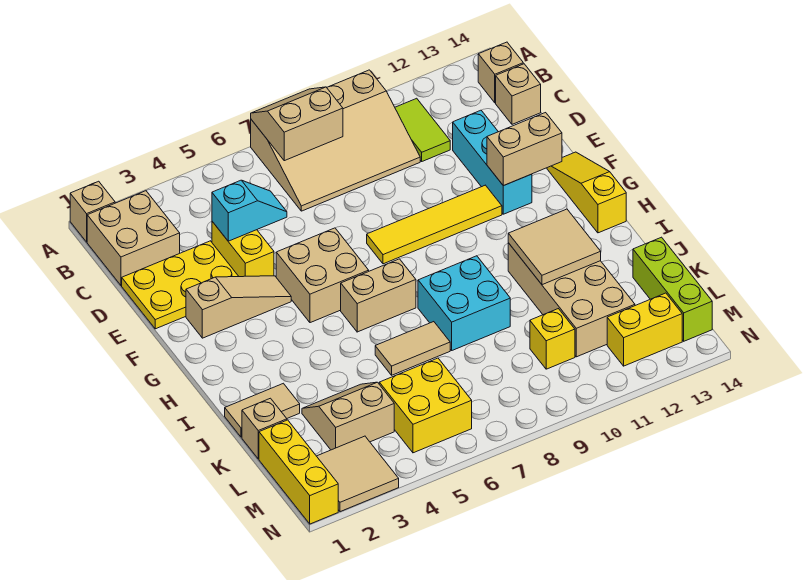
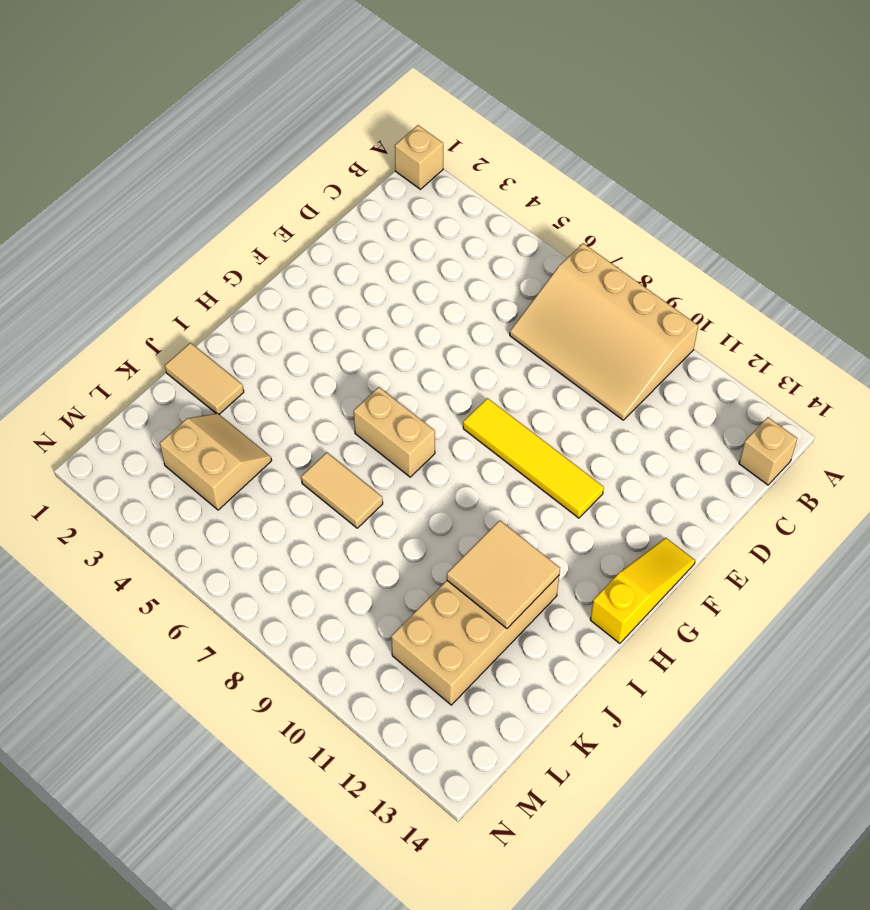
none -> tan 2x2 brick [87,191,180,285]
none -> lime 1x2 tile [395,98,450,161]
none -> tan 1x1 brick [496,64,541,124]
none -> yellow 2x3 plate [122,241,239,329]

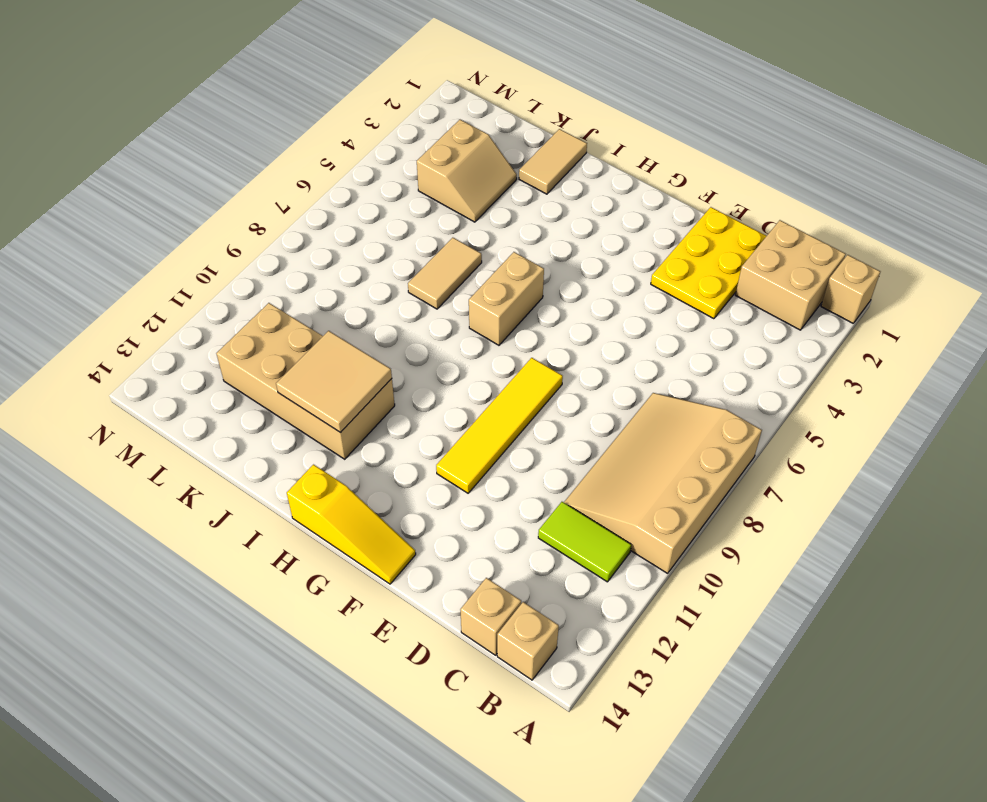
none -> yellow 1x2 brick [212,222,274,277]
none -> cyan 1x3 brick [453,110,532,214]
none -> tan 1x3 slope [186,276,291,338]
none -> tan 2x2 brick [276,228,369,323]

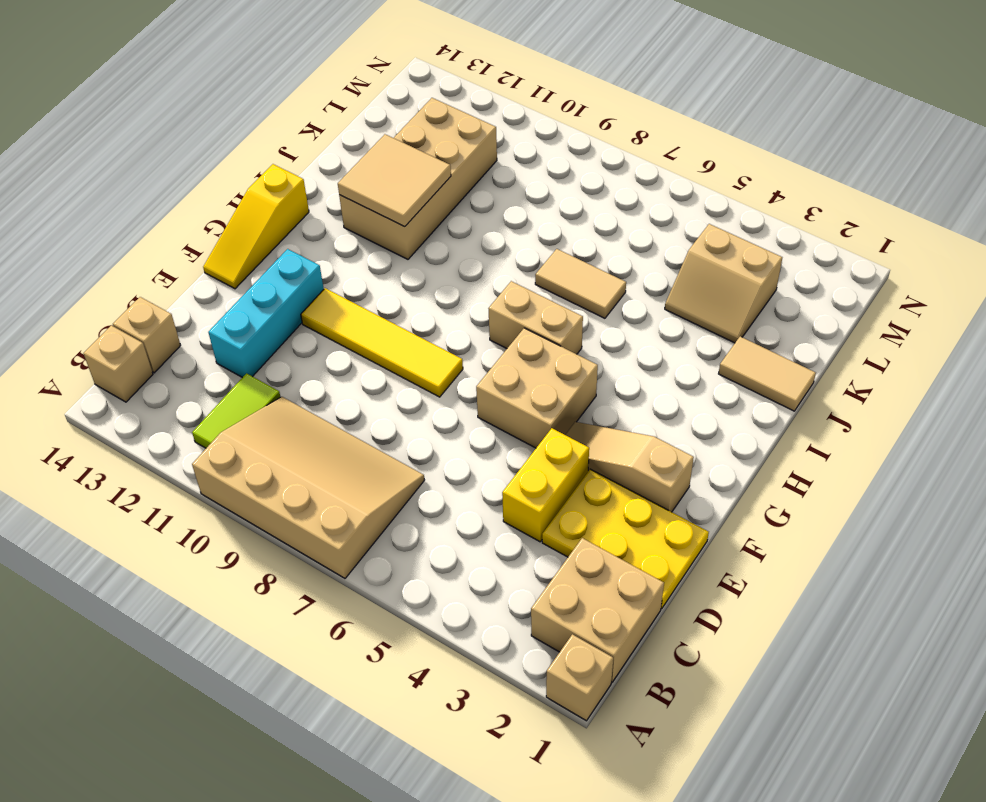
none -> cyan 2x2 brick [418,256,510,350]
none -> tan 1x1 brick [242,398,287,459]
none -> lime 1x3 brick [633,237,712,341]
none -> yellow 1x3 brick [259,420,338,524]

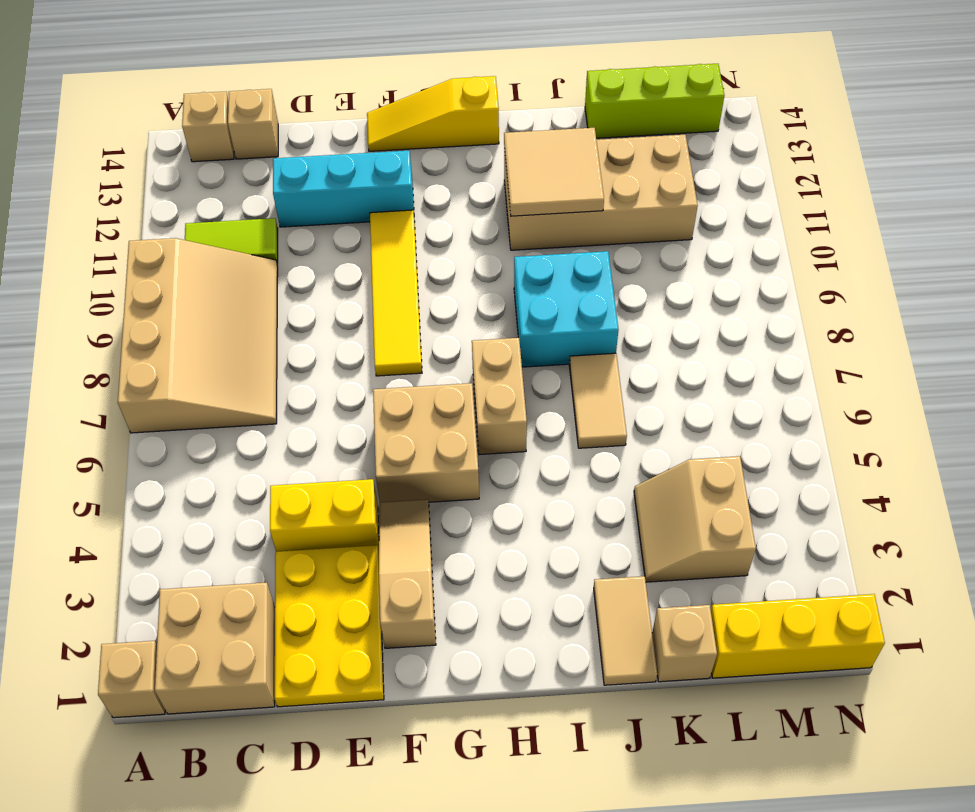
none -> yellow 2x2 brick [379,358,472,453]
none -> yellow 1x1 brick [530,309,575,369]
none -> tan 2x2 tile [317,436,399,512]
none -> yellow 1x2 brick [607,293,682,366]

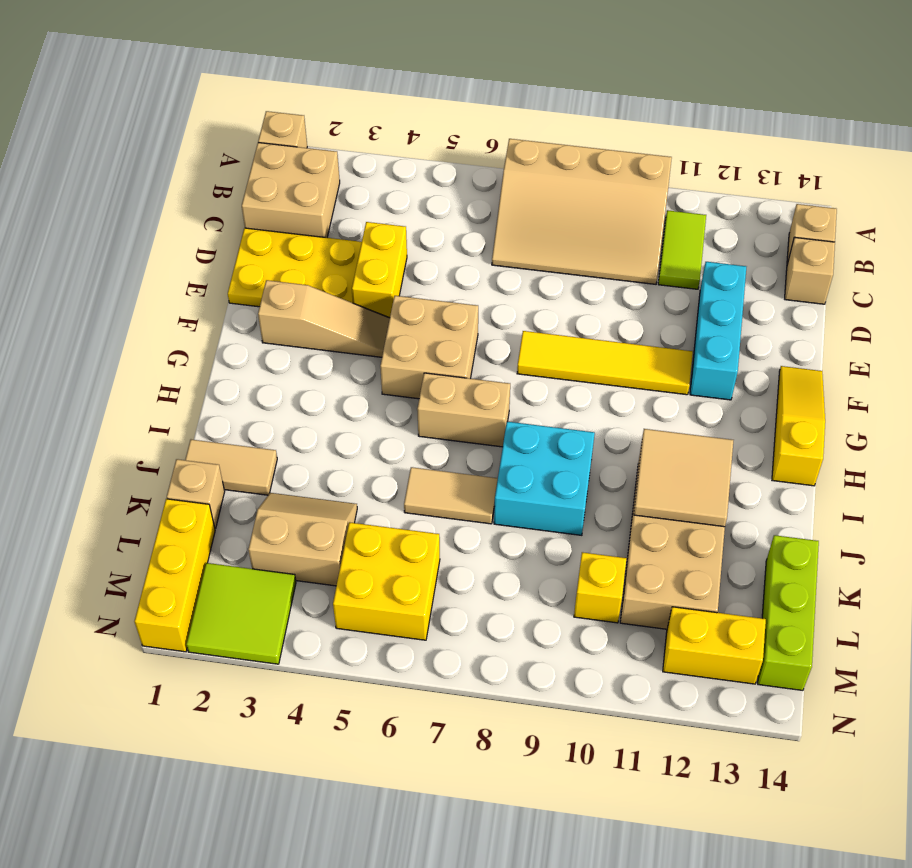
lime 2x2 tile [186,563,296,664] -> tan 2x2 tile [317,436,399,512]
none -> tan 2x2 slope [251,87,343,161]
none -> cyan 1x2 slope [212,180,287,241]
none -> tan 1x2 brick [487,113,562,186]

